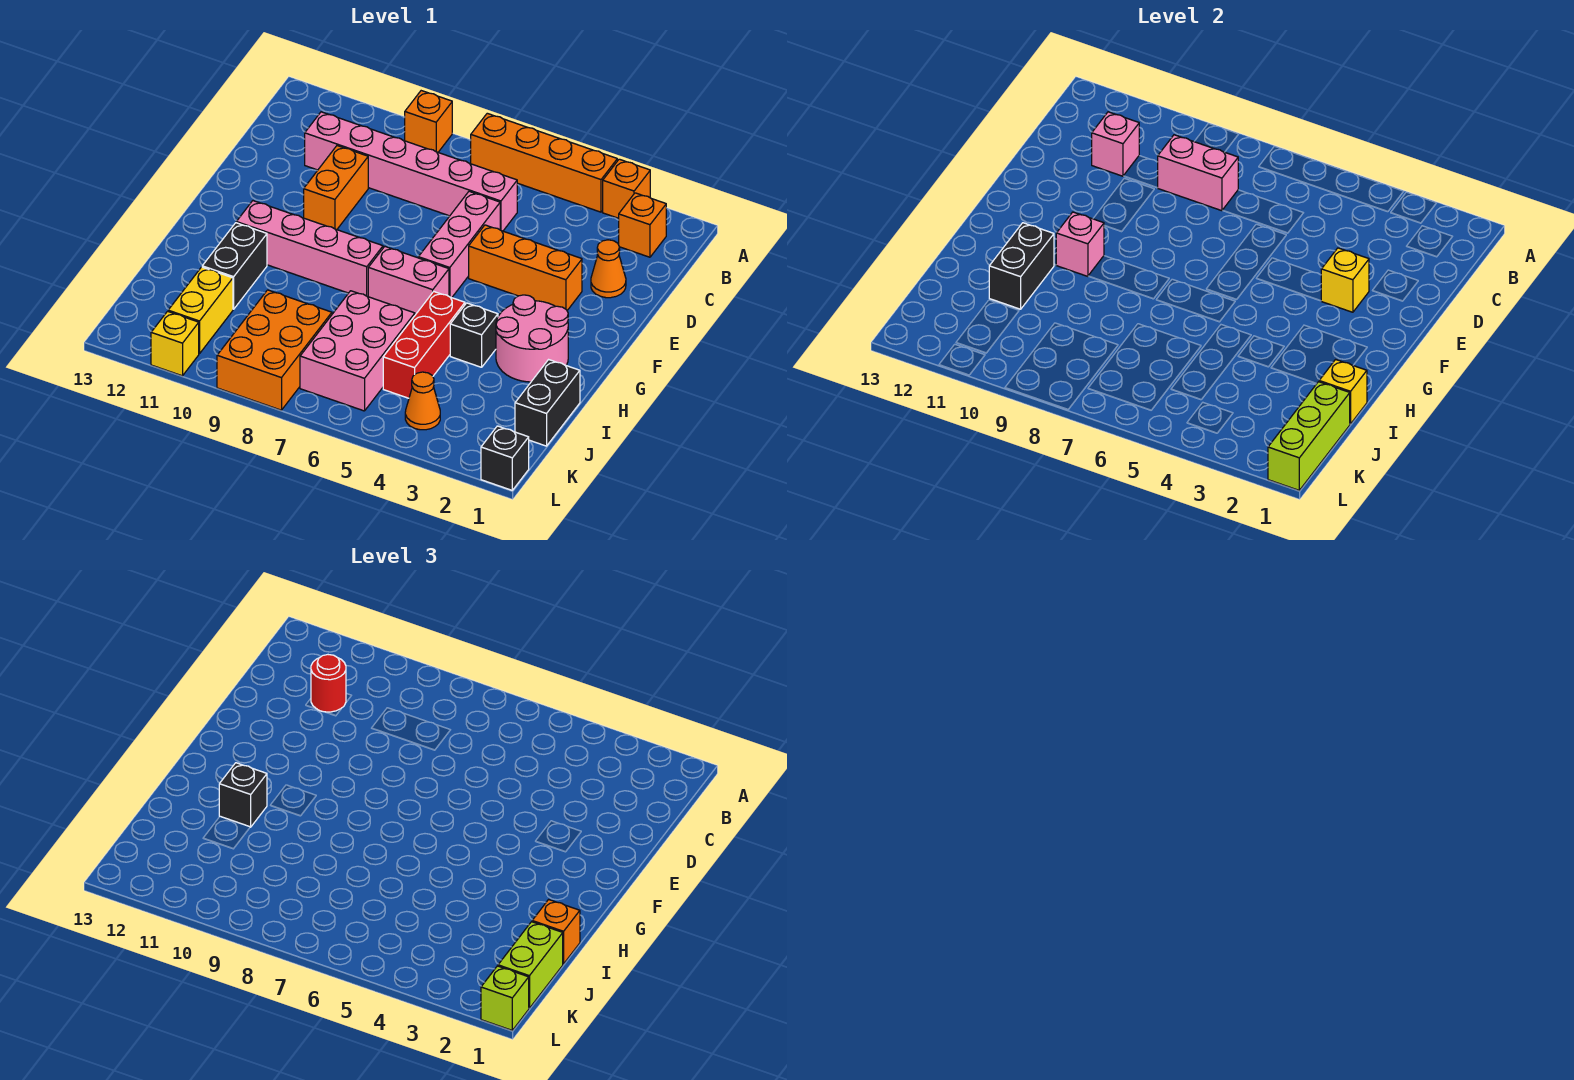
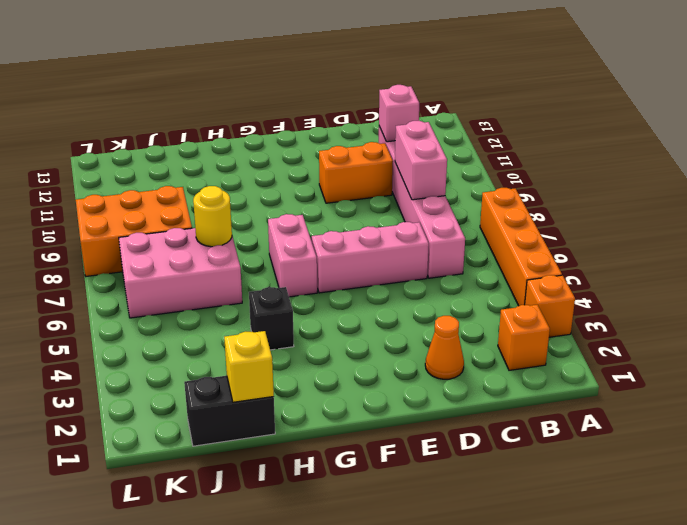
yellow 1x1 round brick [193,186,232,247] -> none
none -> orange 1x1 brick [405,91,452,152]
none -> orange 1x3 brick [469,225,582,310]
none -> pink 2x2 round brick [496,295,568,382]
none -> pink 1x4 brick [236,201,383,297]

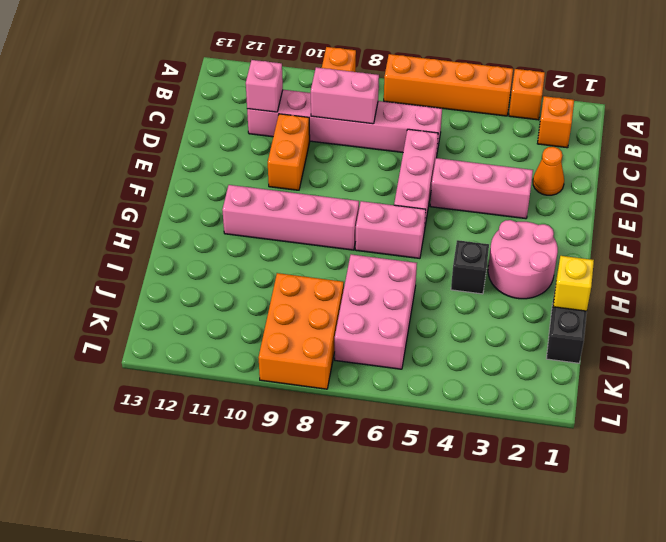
pink 1x3 brick [430,158,533,219] -> orange 1x3 brick [469,225,582,310]
none -> red 1x3 brick [383,292,465,398]
none -> black 1x2 brick [202,223,267,309]
none -> yellow 1x2 brick [168,267,233,354]
none -> orange 1x1 cone [405,372,440,430]

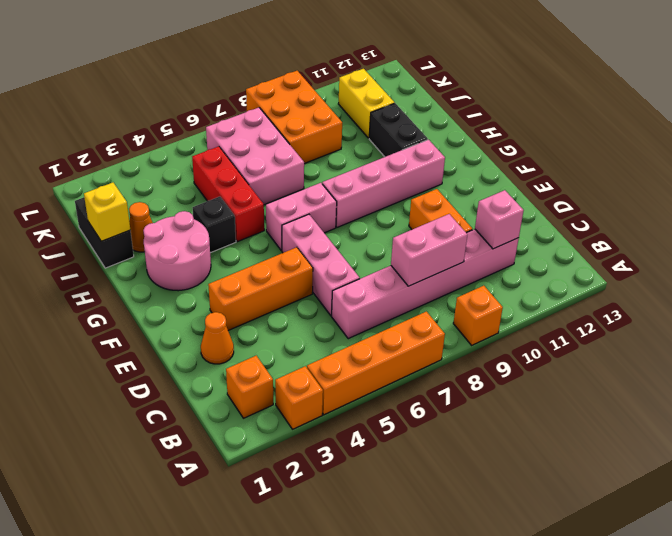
orange 1x1 cone [129,202,153,252] -> orange 1x1 cone moved to [405,372,440,430]
none -> black 1x1 brick [481,426,529,490]
none -> yellow 1x1 brick [151,311,199,376]
none -> yellow 1x1 brick [1321,248,1369,312]
none -> pink 1x1 brick [1056,212,1104,276]

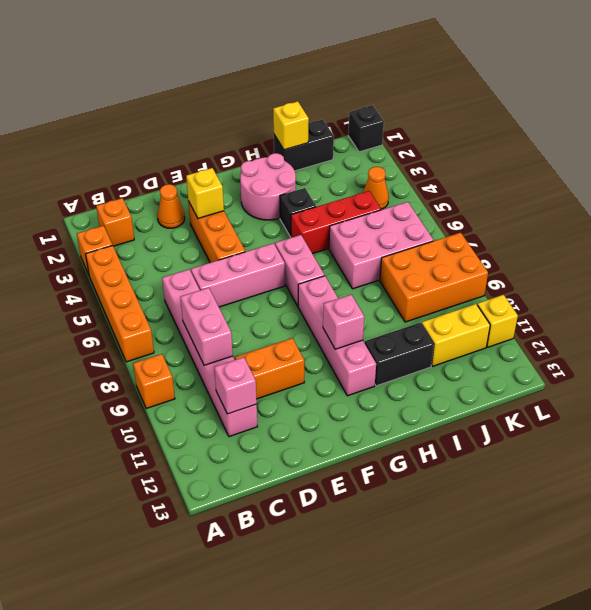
none -> black 1x2 brick [989,223,1054,309]
none -> lime 1x3 brick [1268,382,1350,490]
none -> red 1x1 round brick [311,655,346,712]
none -> black 1x1 brick [219,763,267,827]

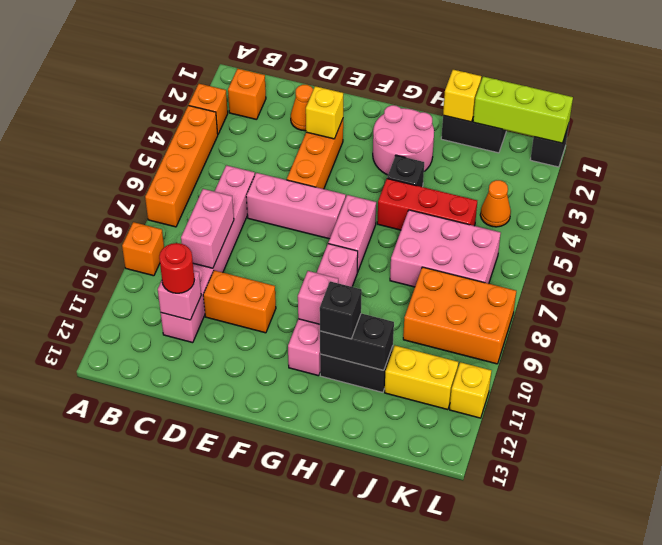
none -> orange 1x1 brick [532,900,580,964]
none -> lime 1x2 brick [498,922,563,1008]
none -> lime 1x1 brick [481,966,529,1030]

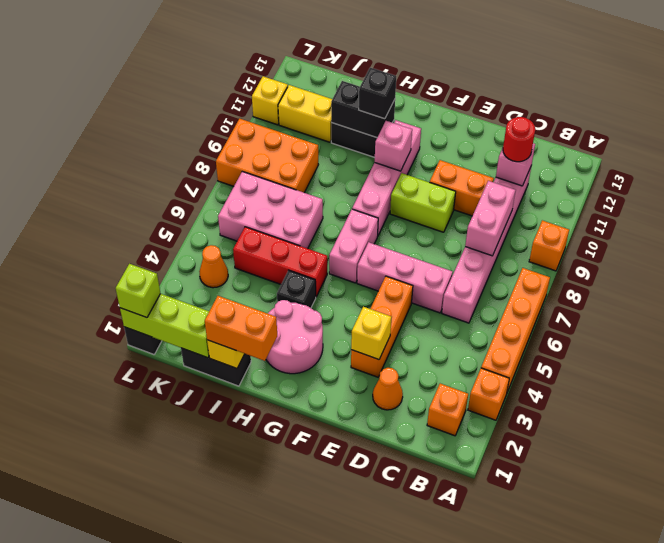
lime 1x2 brick [390,173,456,232] -> lime 1x2 brick moved to [498,922,563,1008]
orange 1x2 brick [205,296,277,361] -> orange 1x1 brick [532,900,580,964]

